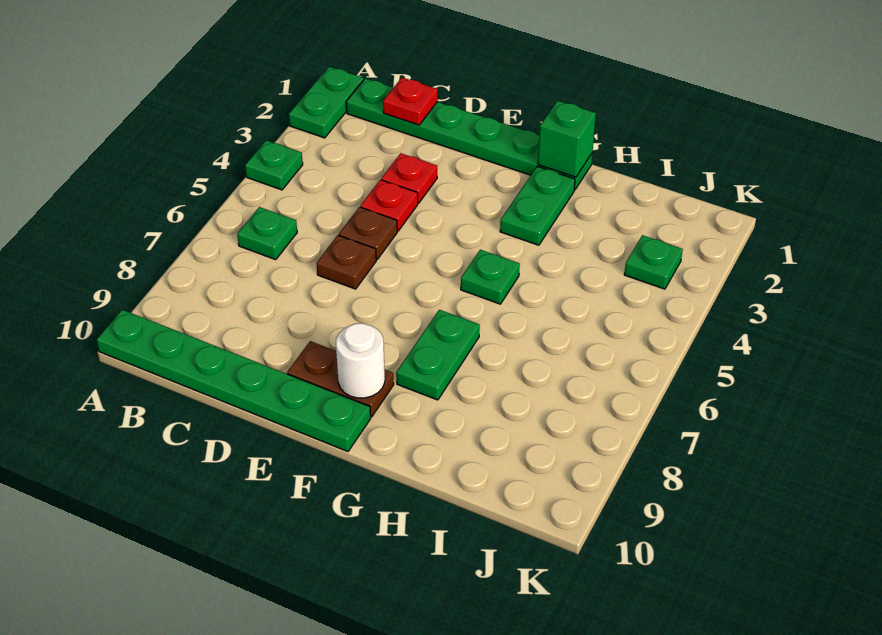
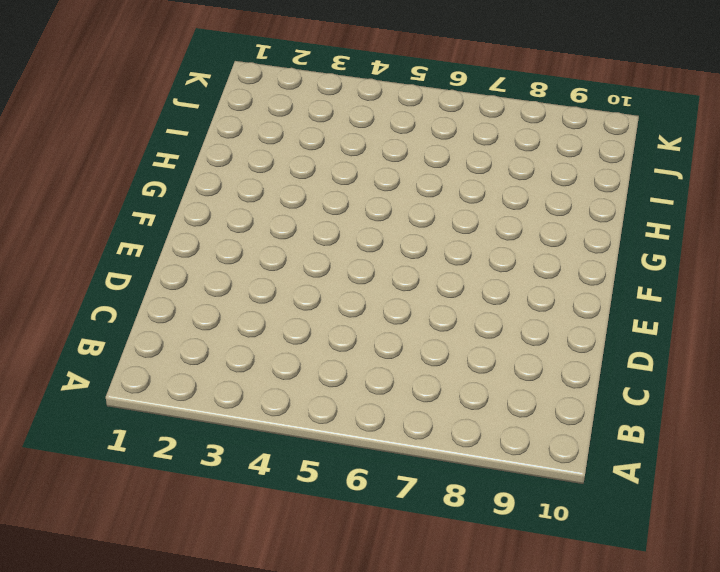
none -> green 1x2 plate [289,67,364,138]
none -> green 1x1 plate [245,140,303,190]
none -> green 1x6 plate [97,310,371,452]

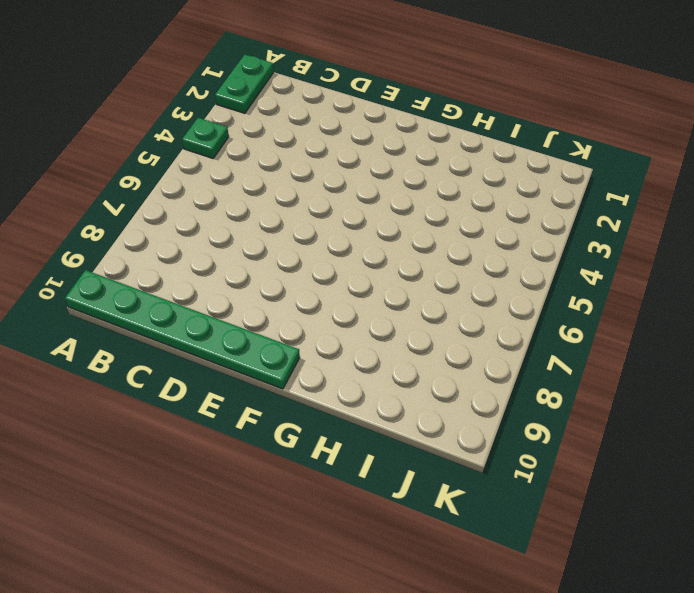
none -> green 1x6 plate [346,78,592,190]
none -> green 1x1 plate [237,207,297,260]
none -> red 1x1 plate [381,153,437,203]

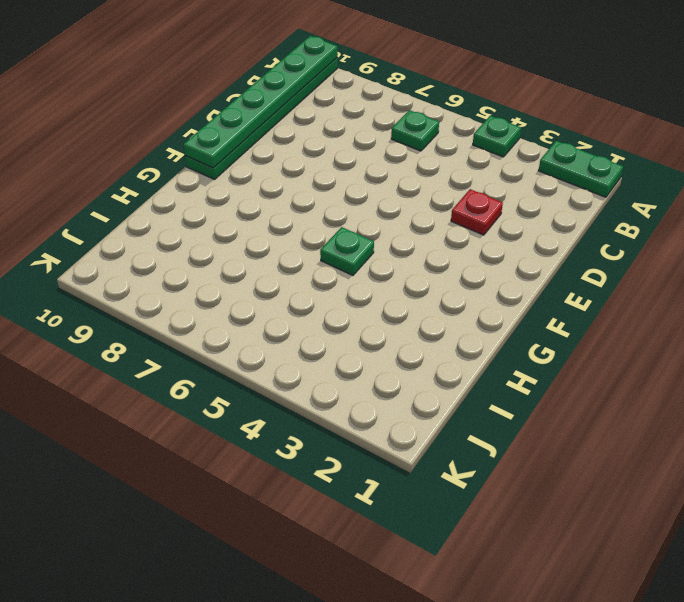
green 1x6 plate [183,36,337,168] -> green 1x6 plate moved to [346,78,592,190]
none -> red 1x1 plate [360,180,418,231]
none -> brown 1x1 plate [339,207,397,260]
none -> brown 1x1 plate [316,235,376,289]

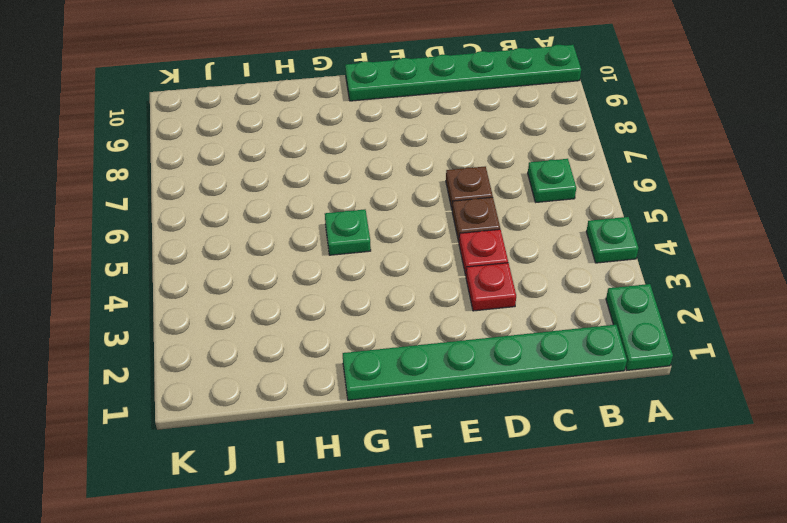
none -> brown 1x2 plate [287,341,394,417]
none -> green 1x2 plate [500,166,575,245]
none -> green 1x2 plate [396,310,480,400]

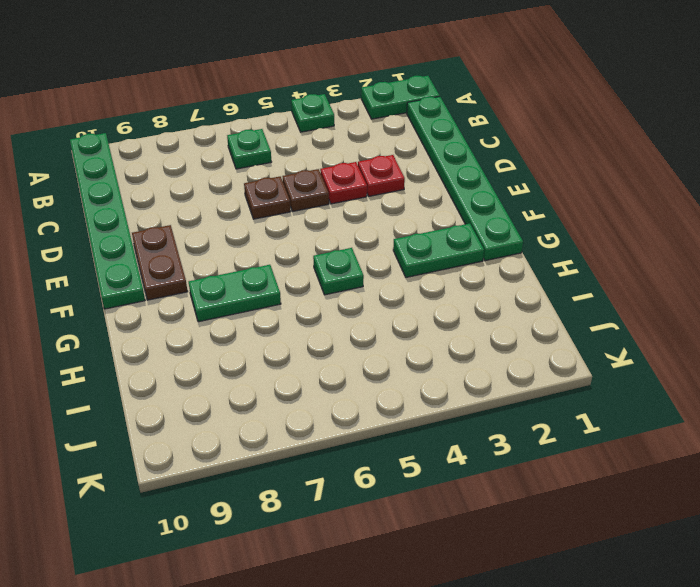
none -> green 1x1 plate [624,235,683,289]
none -> red 1x1 plate [383,78,438,125]
none -> white 1x1 round brick [336,323,385,398]

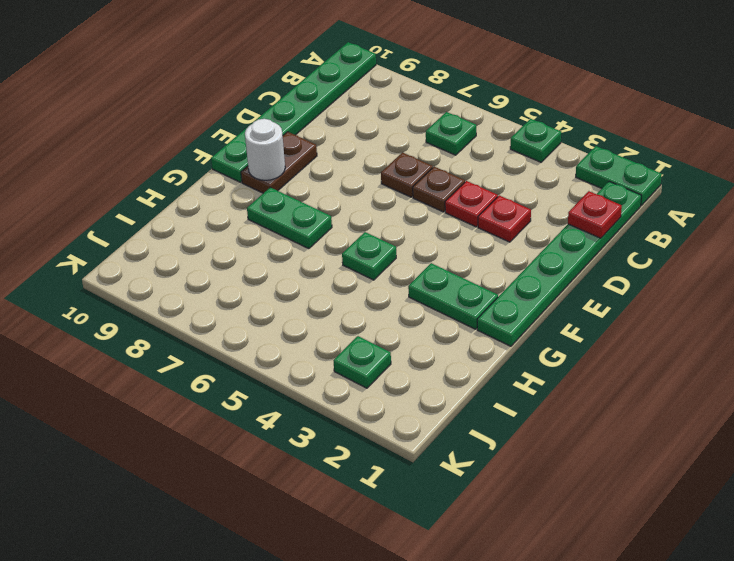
none -> green 1x1 brick [538,101,596,177]

